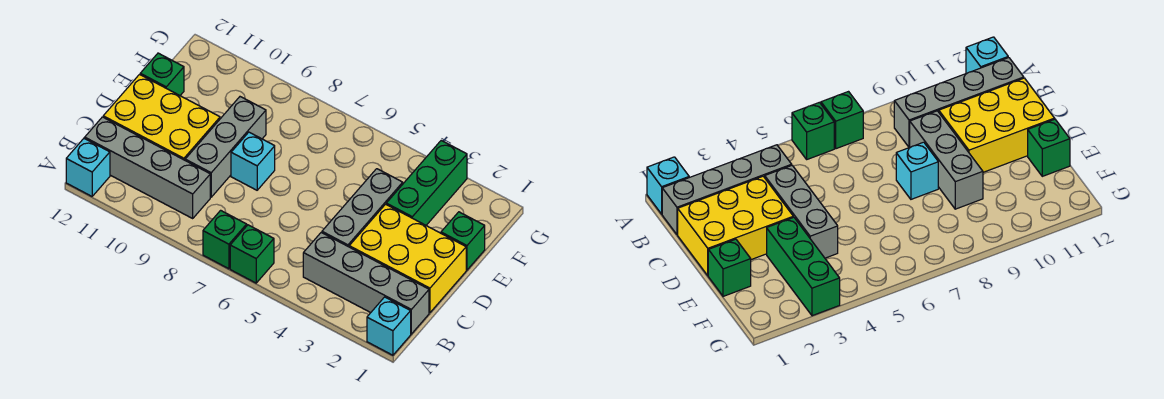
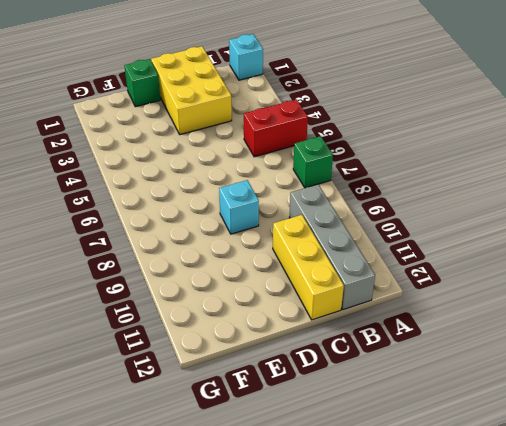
red 1x2 brick [244,99,308,157] -> none
yellow 1x3 brick [273,215,344,320] -> yellow 2x3 brick [103,74,220,160]
none -> green 1x1 brick [230,225,274,283]
none -> cyan 1x1 brick [66,138,110,196]
none -> grey 1x4 brick [303,233,429,334]

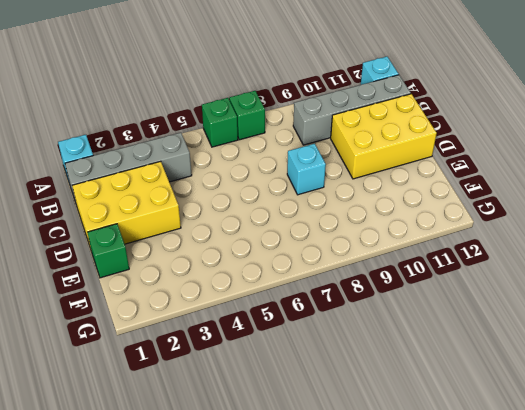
none -> grey 1x3 brick [322,169,403,247]
none -> grey 1x3 brick [185,97,266,197]
none -> green 1x3 brick [386,140,467,225]

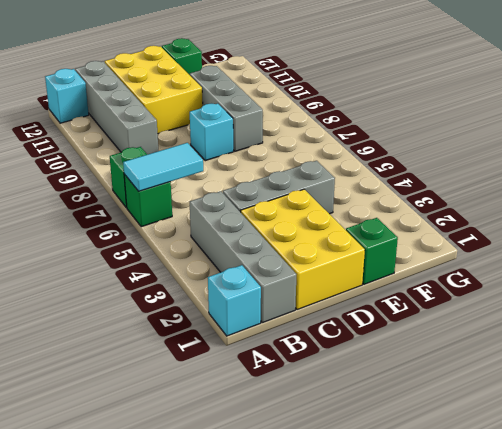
cyan 1x2 tile [123,143,203,191] -> none
grey 1x3 brick [190,66,263,151] -> grey 1x3 brick turned to [185,97,266,197]
none -> green 1x3 brick [386,140,467,225]

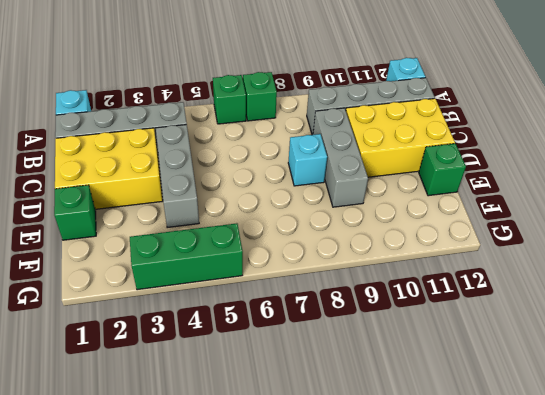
green 1x3 brick [130,223,243,290] -> green 1x3 brick turned to [386,140,467,225]

